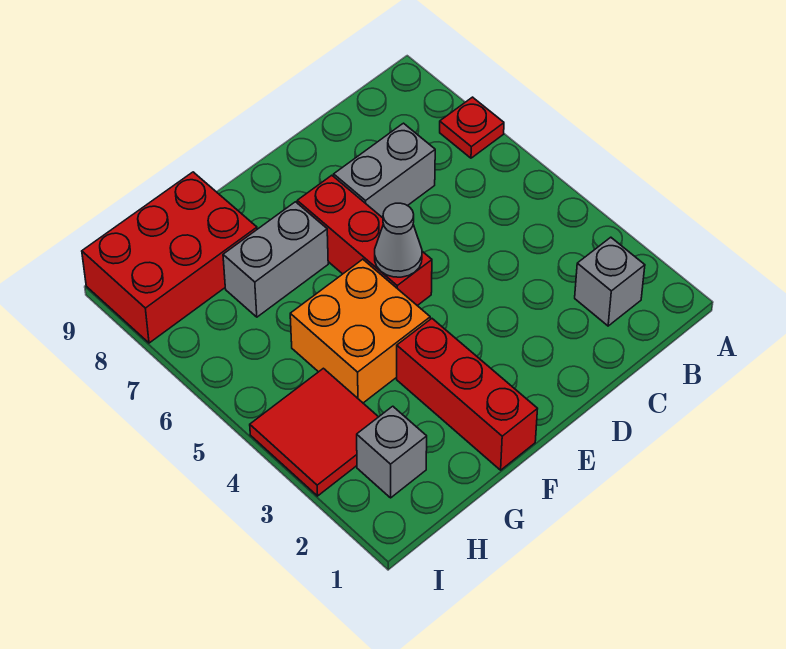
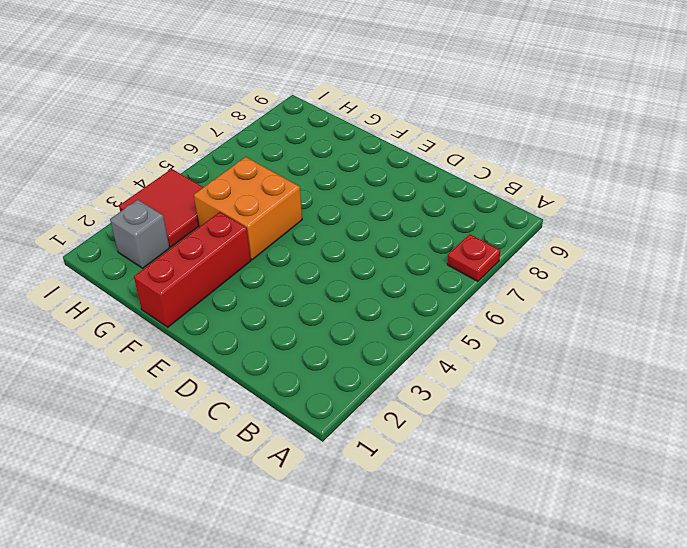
none -> grey 1x1 brick [575,237,645,326]
none -> grey 1x2 brick [334,123,435,218]

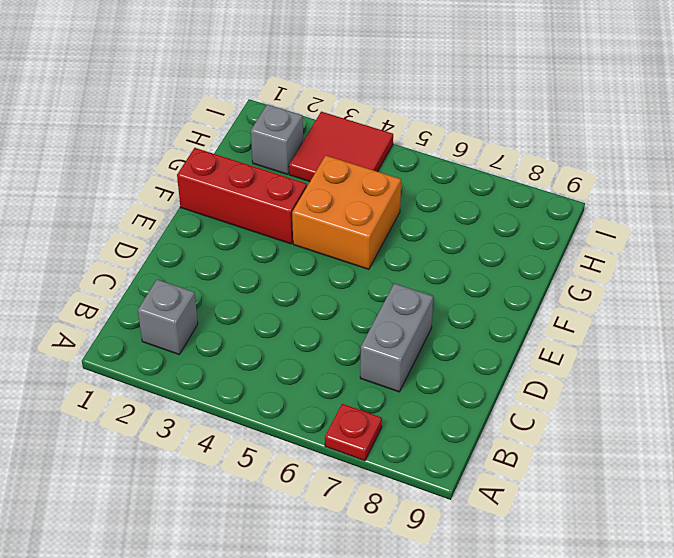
none -> red 1x3 brick [297,175,432,306]
none -> grey 1x2 brick [223,202,328,317]

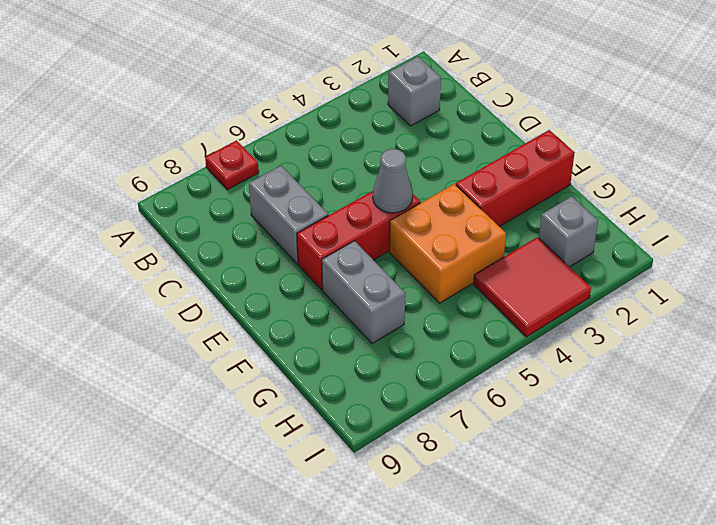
none -> red 2x3 brick [82,172,257,343]

